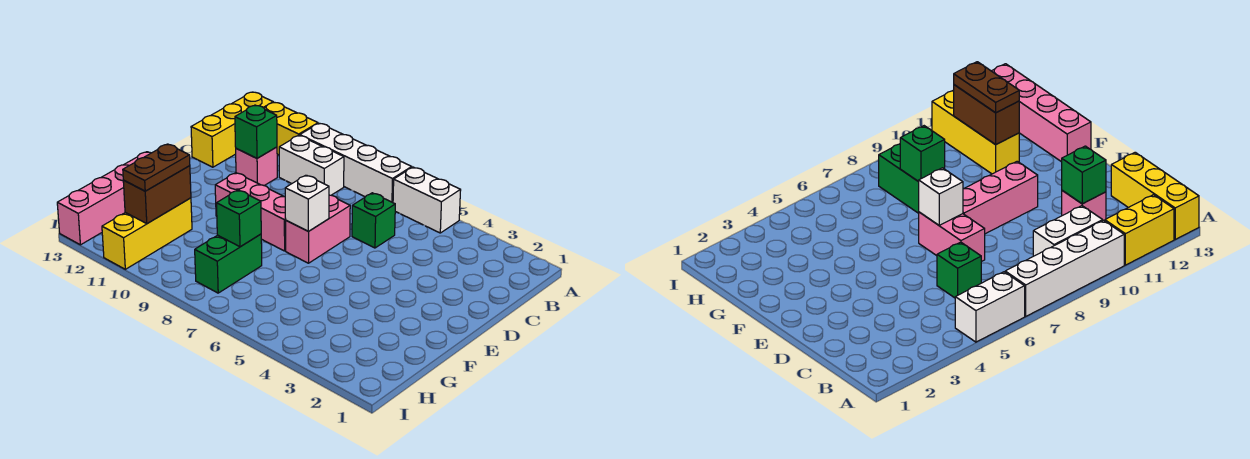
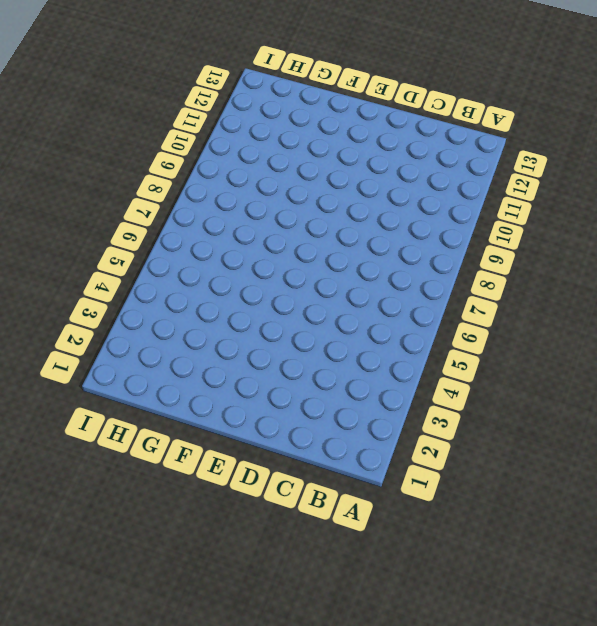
none -> white 1x2 brick [393,167,461,233]
none -> white 1x4 brick [300,123,412,203]
none -> yellow 1x2 brick [264,102,318,155]

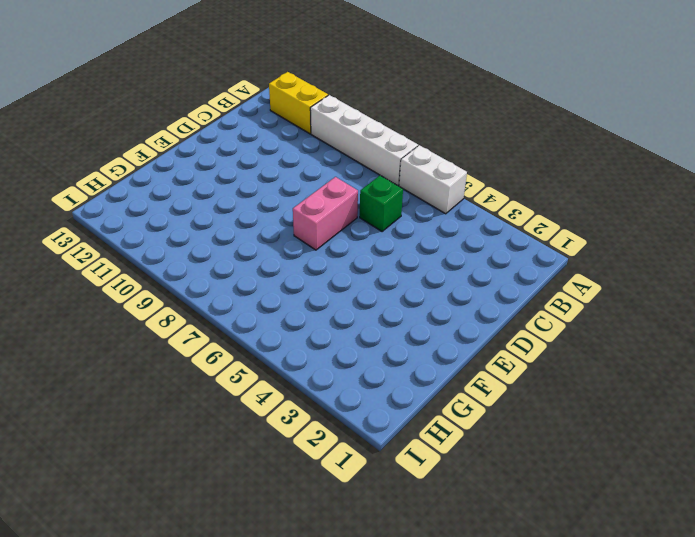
none -> yellow 1x3 brick [191,92,273,167]
none -> white 1x2 brick [279,135,344,195]
none -> pink 1x1 brick [236,147,277,186]

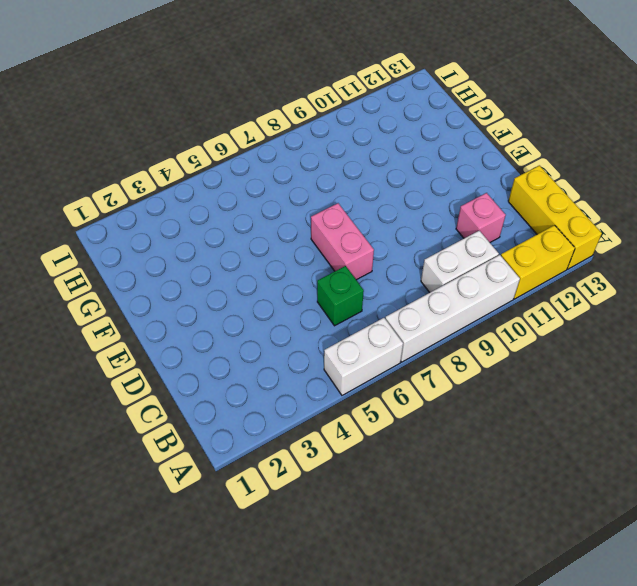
none -> pink 1x3 brick [215,173,286,251]
none -> pink 1x4 brick [57,152,151,245]
none -> green 1x2 brick [195,234,262,293]

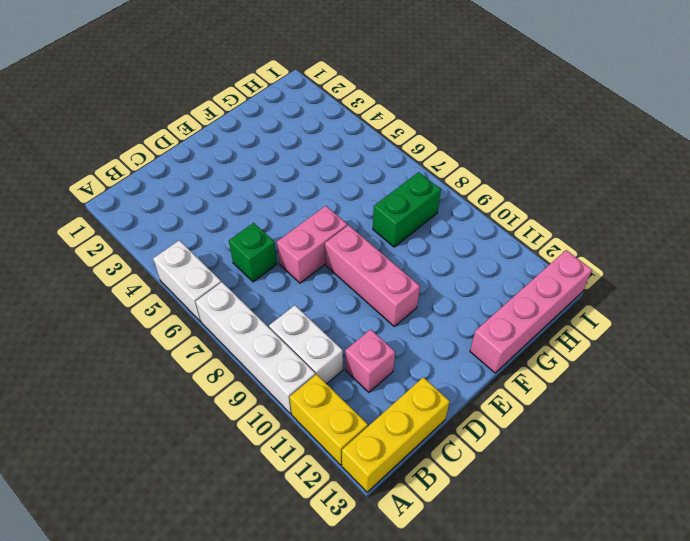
none -> yellow 1x3 brick [102,198,192,269]
none -> green 1x1 brick [235,105,277,158]
none -> white 1x1 brick [285,175,329,231]

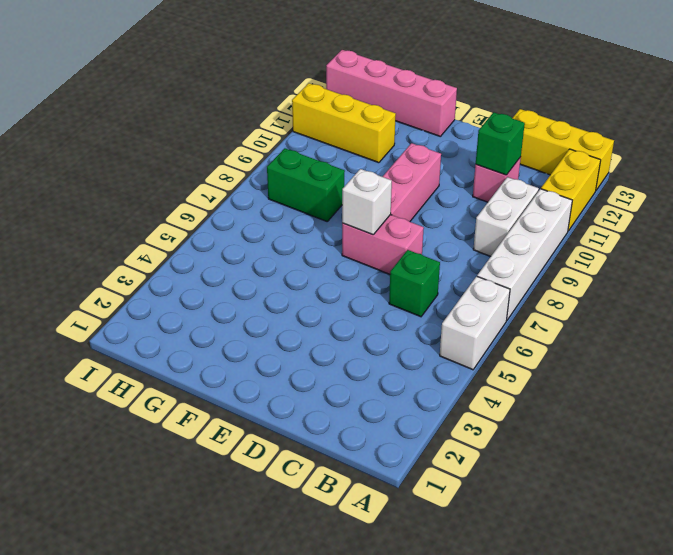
none -> green 1x1 brick [216,190,261,247]
none -> brown 1x2 brick [123,166,191,224]
none -> brown 1x2 plate [123,144,190,191]

